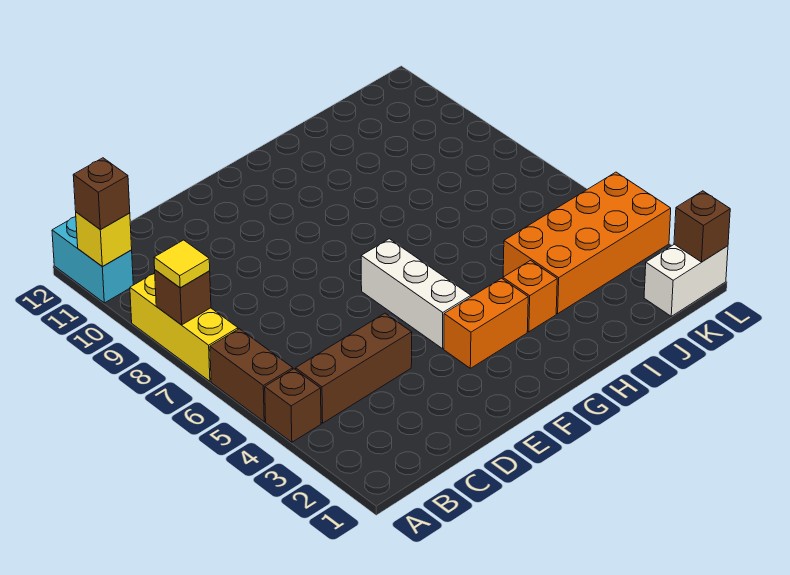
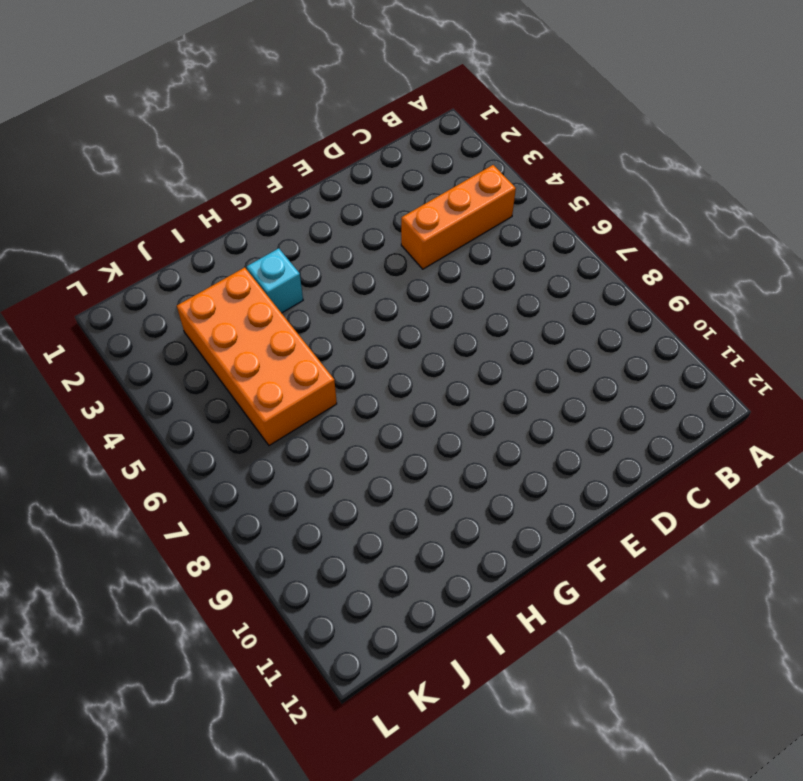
orange 1x3 brick [401,165,516,269] -> brown 1x3 brick [296,313,412,423]
cyan 1x1 brick [247,248,303,313] -> orange 1x1 brick [503,261,557,332]
orange 2x4 brick [177,267,337,446] -> orange 2x4 brick turned to [503,172,671,314]
none -> brown 1x1 brick [265,369,321,442]
none -> brown 1x2 brick [210,329,293,422]
none -> yellow 1x3 brick [130,273,238,381]

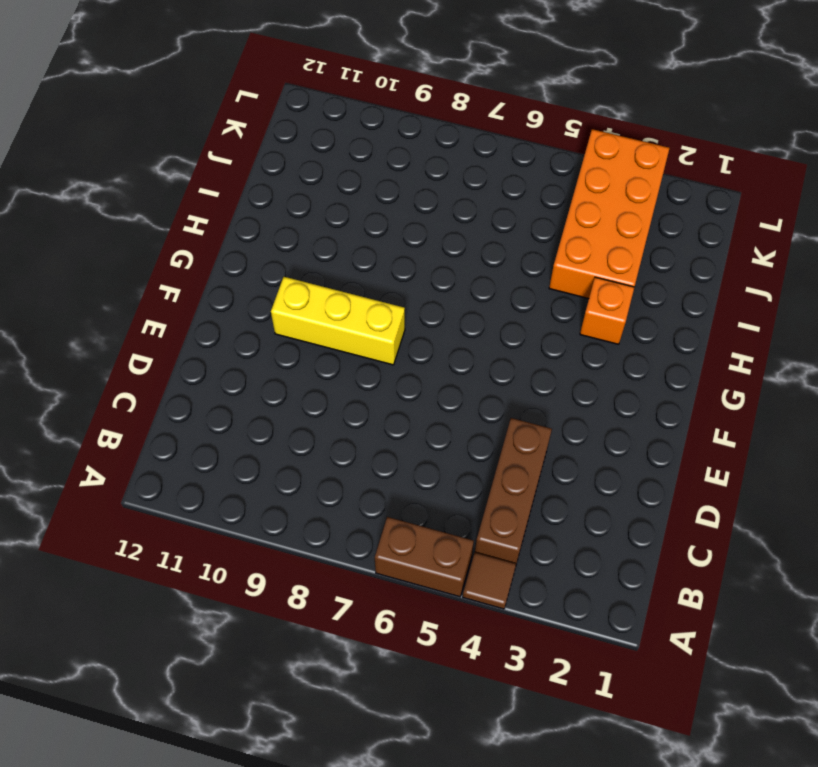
brown 1x1 tile [463,553,516,609] -> brown 1x1 brick [265,369,321,442]
yellow 1x3 brick [271,277,405,365] -> yellow 1x3 brick moved to [130,273,238,381]
none -> cyan 1x2 brick [52,217,133,303]
none -> orange 1x2 brick [444,278,528,368]
none -> white 1x3 brick [361,239,471,349]

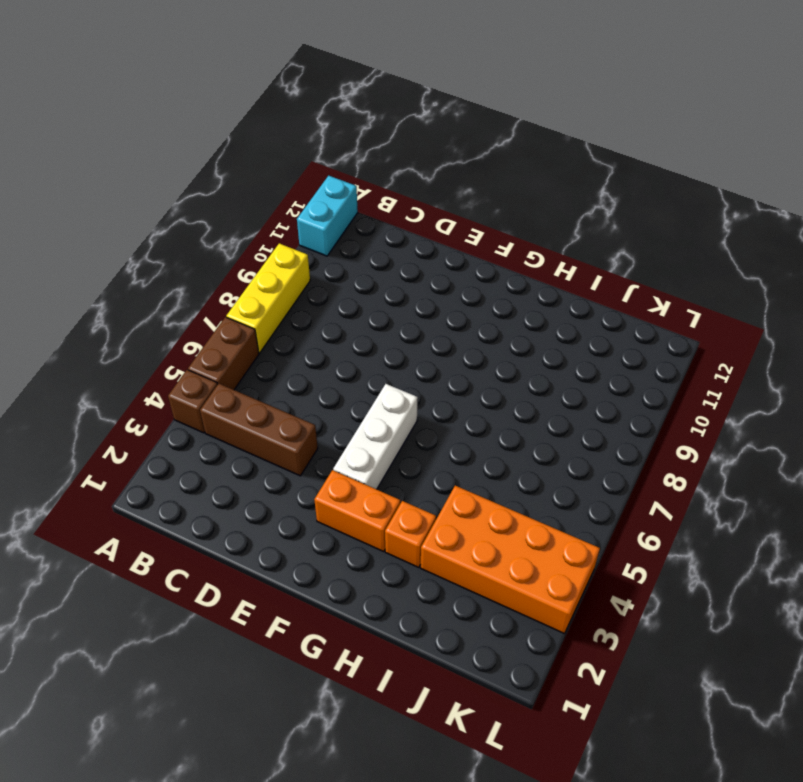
none -> white 1x2 brick [644,244,728,316]
none -> brown 1x1 brick [155,270,211,325]
none -> yellow 1x1 brick [76,212,132,267]

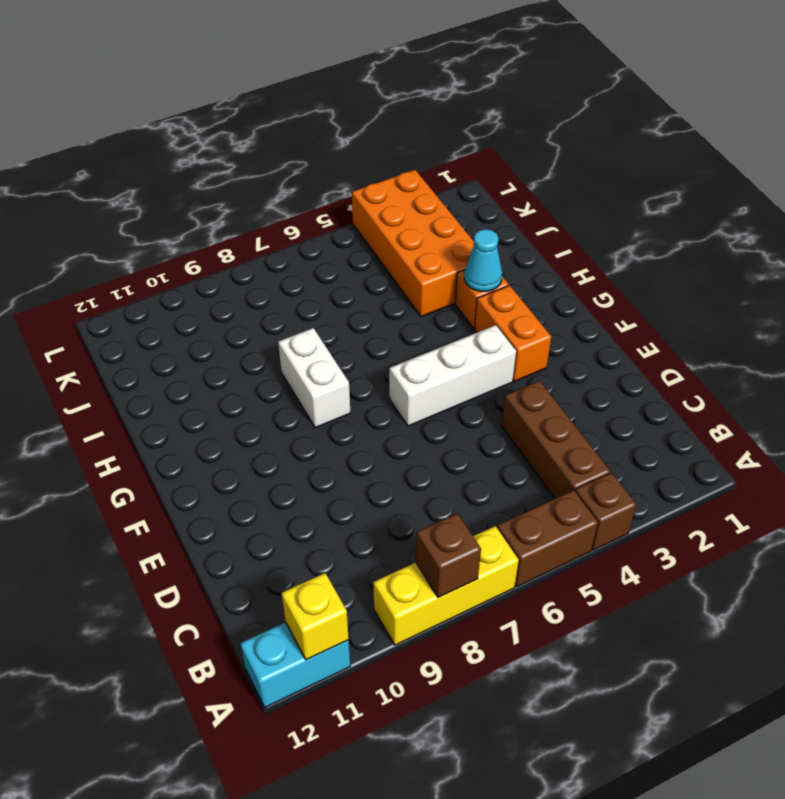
white 1x2 brick [278,328,350,428] -> white 1x2 brick moved to [644,244,728,316]
cyan 1x1 cone [464,229,502,292] -> none
none -> brown 1x1 brick [674,191,730,262]
none -> yellow 1x1 tile [154,240,210,288]
none -> brown 1x1 brick [73,158,130,230]

